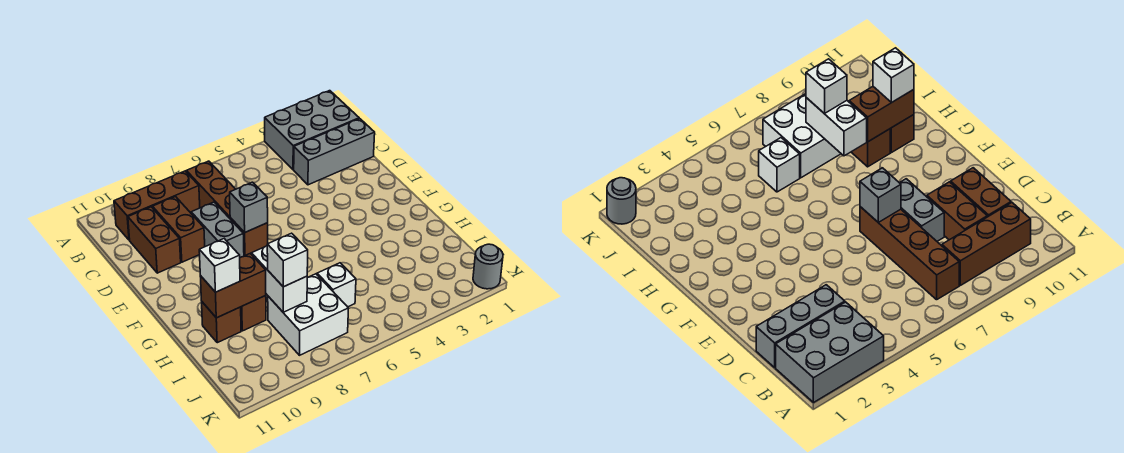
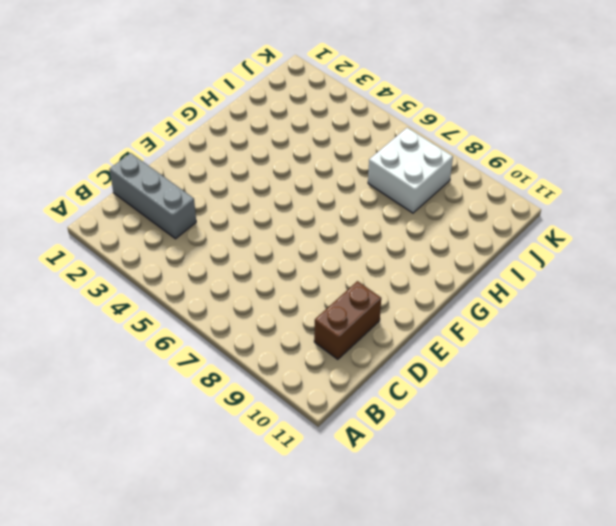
none -> grey 2x3 brick [265,91,359,170]
none -> brown 1x4 brick [186,161,268,256]
none -> brown 1x3 brick [114,171,200,240]

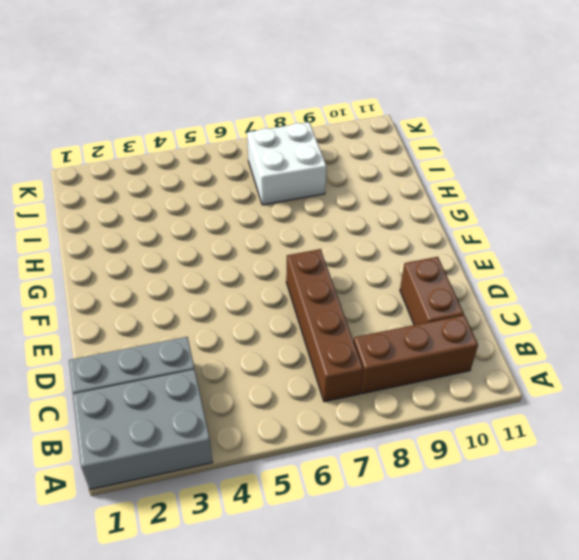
none -> brown 1x2 brick [153,197,205,262]
none -> grey 1x2 brick [191,202,244,258]
none -> brown 1x1 brick [241,296,266,331]

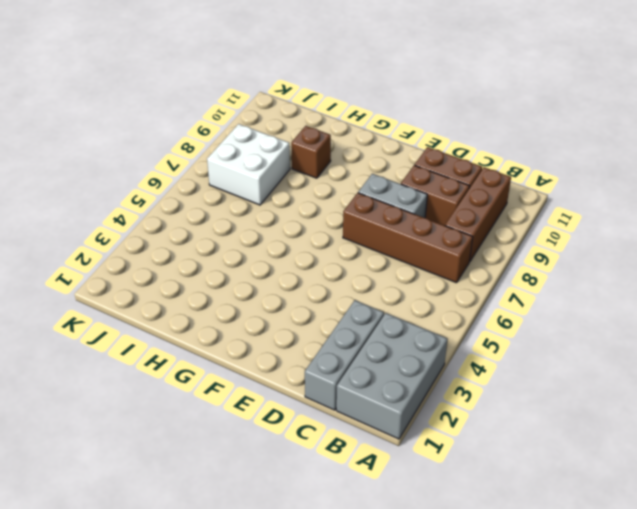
none -> brown 1x1 brick [202,302,241,343]
none -> white 1x1 brick [317,263,356,307]
none -> grey 1x1 round brick [473,244,503,289]

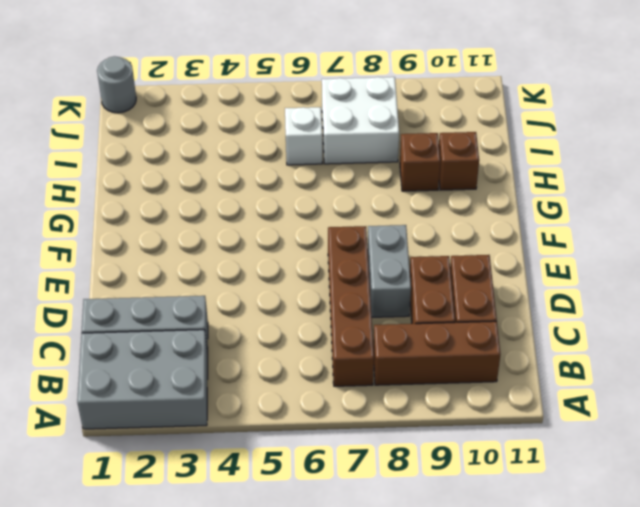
none -> grey 1x1 brick [230,182,268,232]
none -> white 1x2 brick [251,246,307,312]
none -> brown 1x2 brick [200,254,266,318]

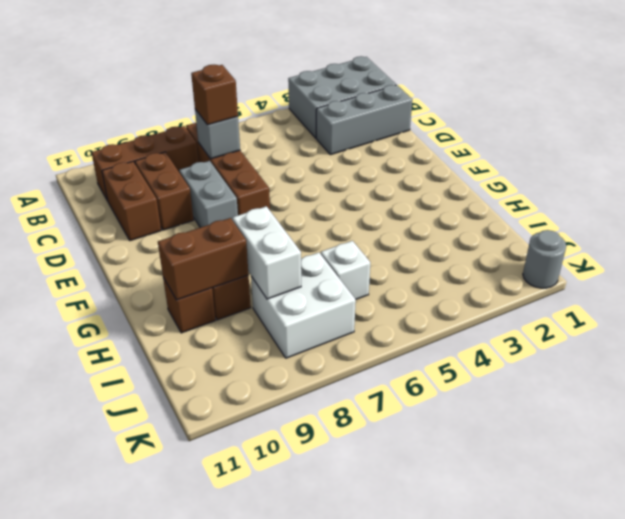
grey 1x1 brick [195,109,240,159] -> grey 1x1 brick moved to [230,182,268,232]
brown 1x1 brick [191,65,238,125] -> none
none -> white 1x1 brick [199,239,240,292]
none -> white 1x1 brick [267,233,308,287]

